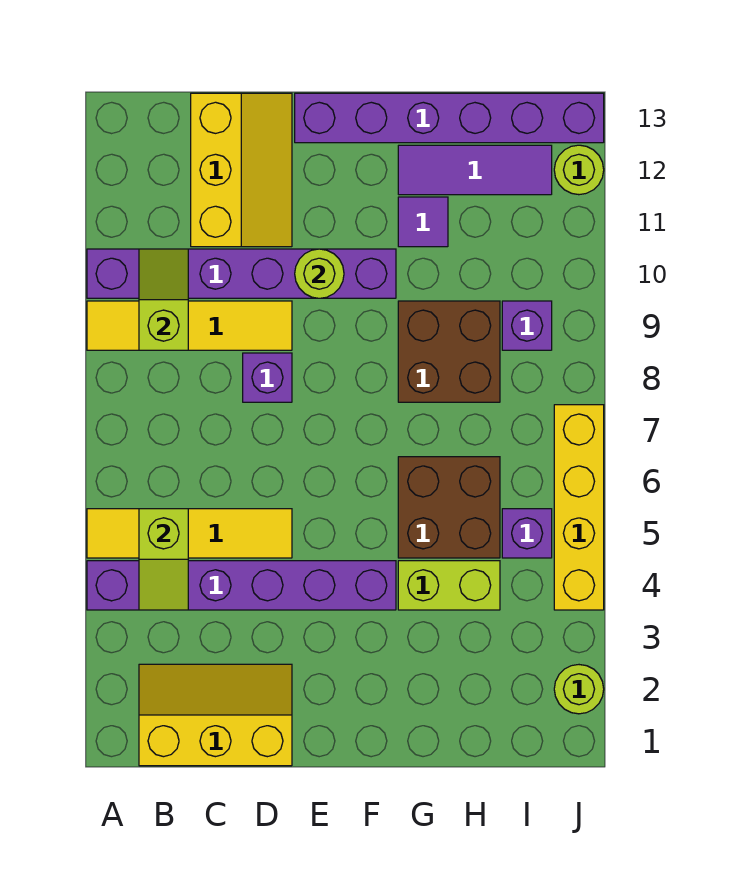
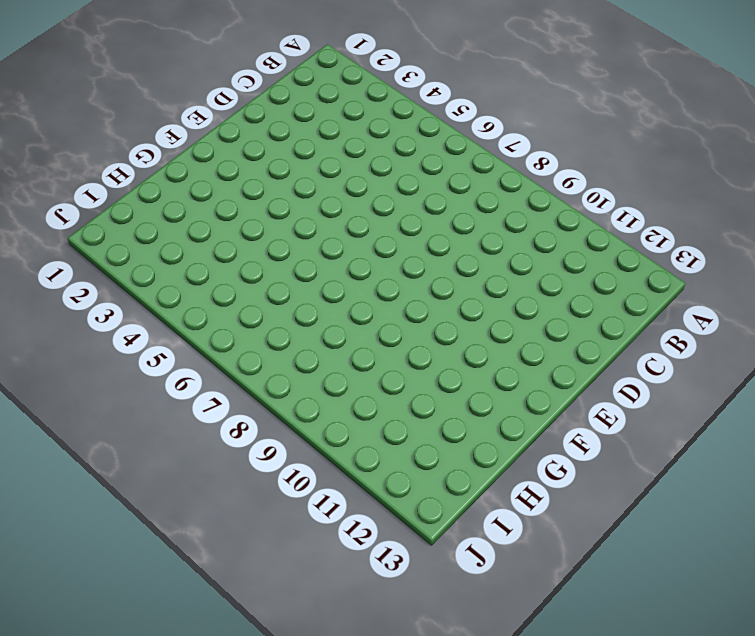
none -> purple 1x6 brick [87,561,396,610]
none -> yellow 1x4 tile [87,509,292,558]
none -> yellow 1x4 tile [87,301,292,350]

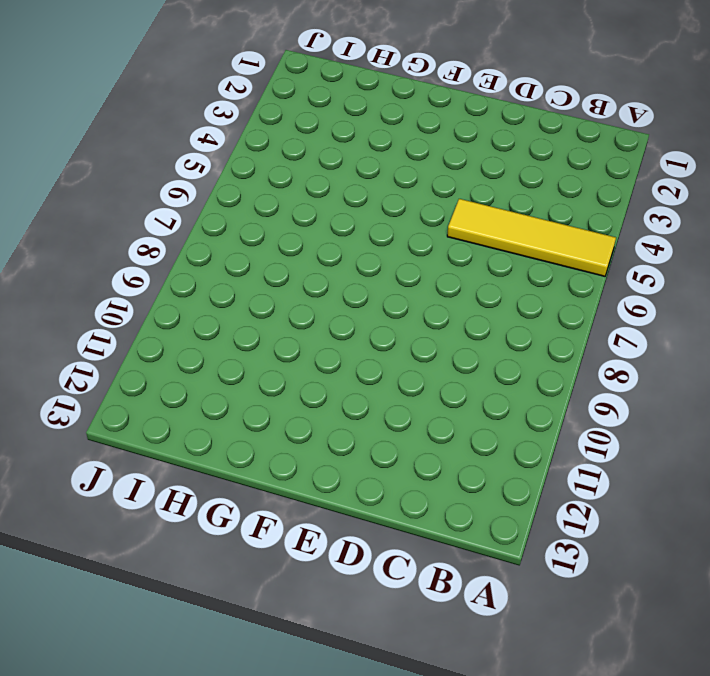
none -> purple 1x6 brick [87,561,396,610]
none -> yellow 1x4 tile [87,301,292,350]
none -> purple 1x6 brick [87,249,396,298]

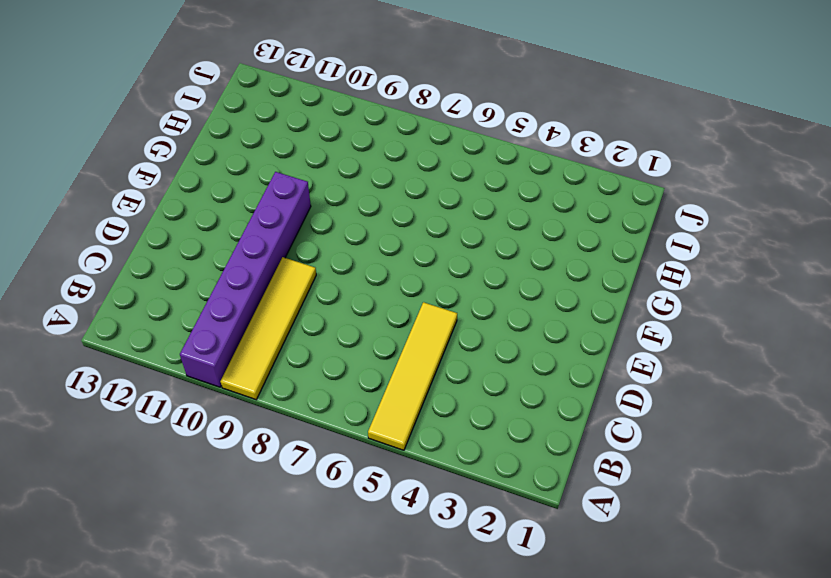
none -> purple 1x6 brick [87,561,396,610]
none -> yellow 2x3 slope [139,664,292,766]
none -> yellow 2x3 slope [191,93,292,247]

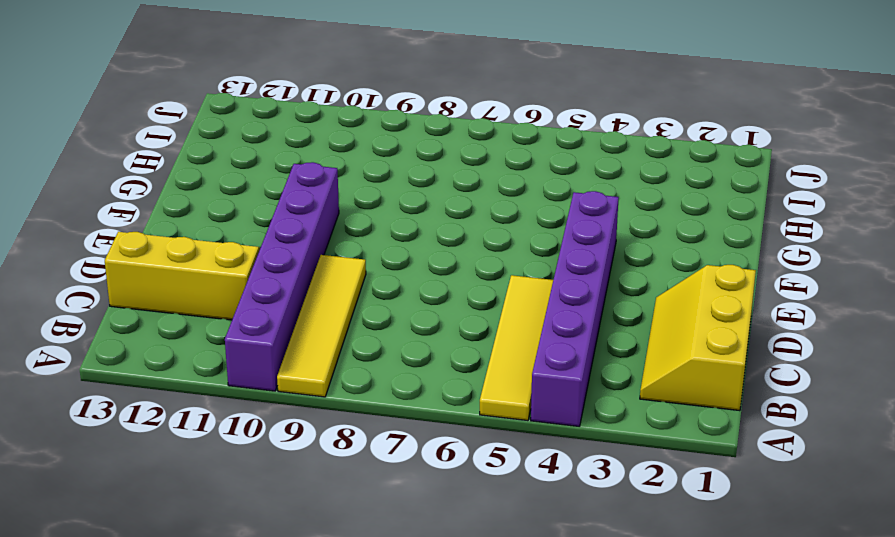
none -> purple 1x1 brick [243,353,292,402]
none -> purple 1x6 brick [295,93,604,143]
none -> lime 1x2 brick [398,561,500,610]

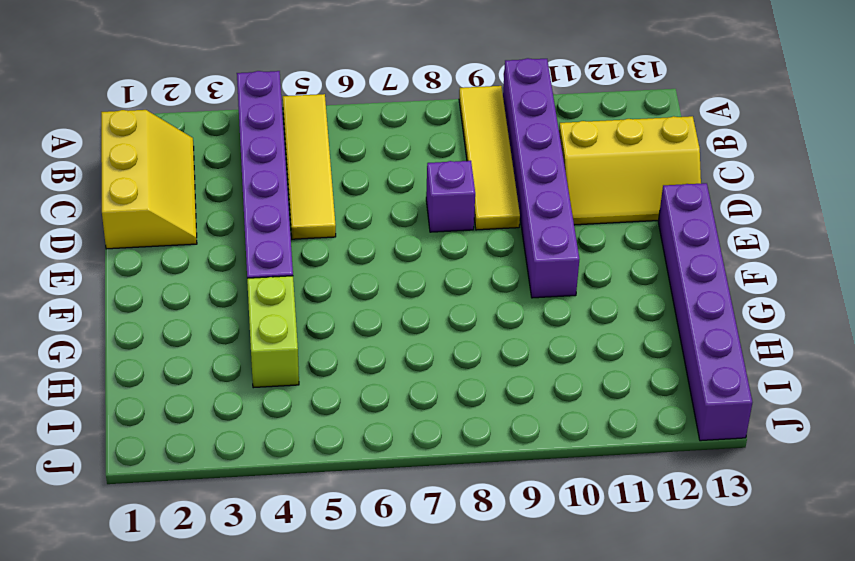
none -> brown 2x2 brick [398,457,500,558]
none -> brown 2x2 brick [398,301,500,402]
none -> purple 1x1 tile [398,197,448,247]

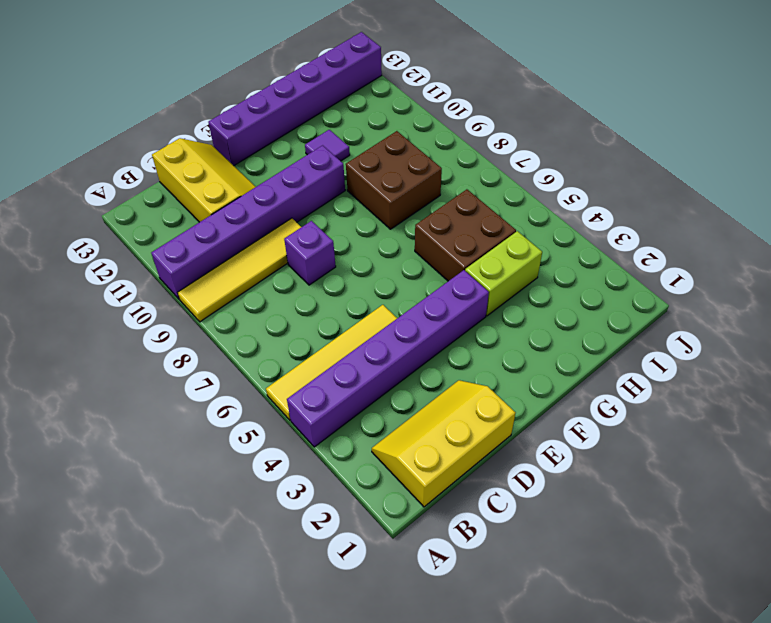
none -> purple 1x3 tile [398,145,552,195]
none -> purple 1x1 brick [502,509,552,558]
none -> purple 1x1 brick [502,301,552,350]

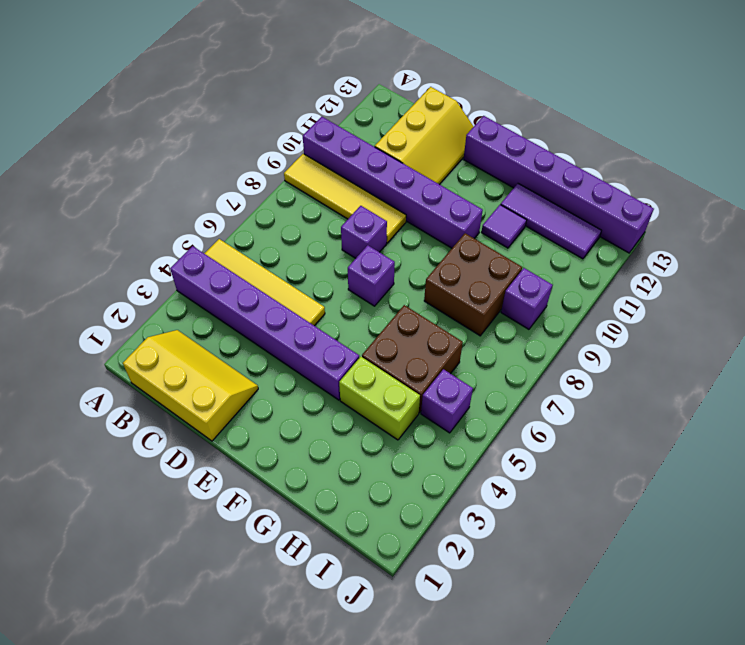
purple 1x1 brick [348,245,395,306] -> none
none -> lime 1x1 round brick [554,665,604,714]
none -> yellow 1x4 brick [554,405,604,610]
none -> lime 1x1 round brick [554,145,604,195]

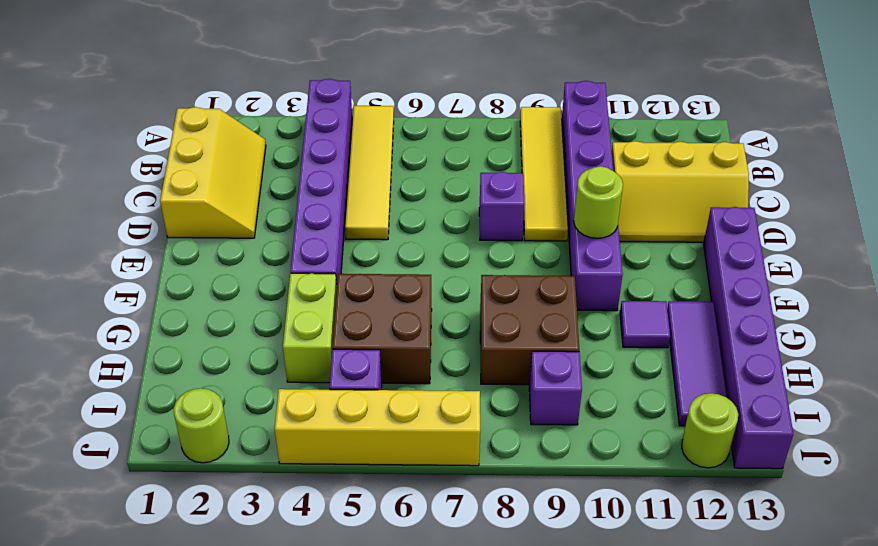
none -> lime 1x2 slope [139,509,188,610]
none -> lime 1x2 slope [139,249,188,350]

